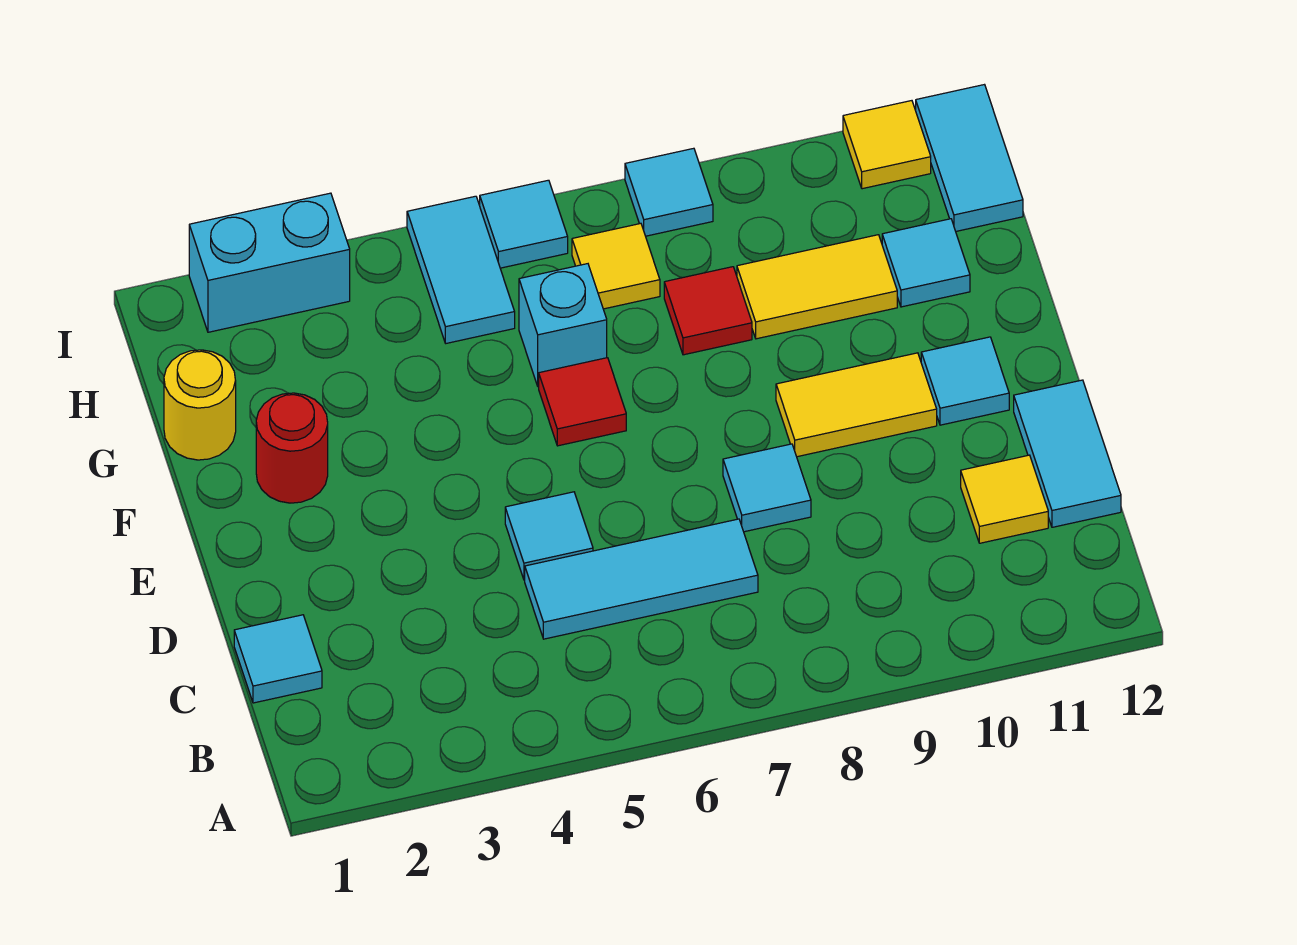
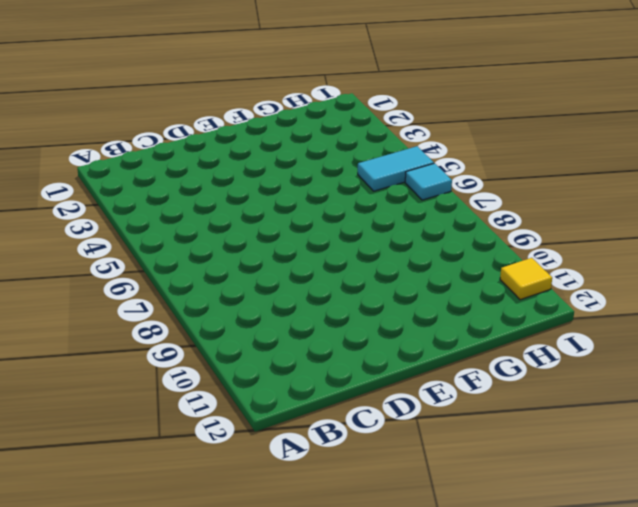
none -> cyan 1x1 tile [234,615,322,703]
none -> cyan 1x3 tile [525,519,758,639]
none -> yellow 1x1 tile [961,455,1048,543]

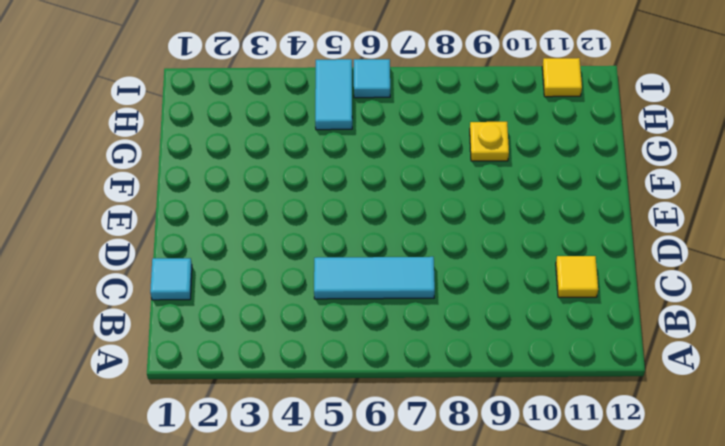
yellow 1x1 plate [470,122,509,161] -> yellow 1x2 tile [737,235,897,339]
none -> cyan 1x2 tile [1014,380,1121,527]
none -> cyan 1x1 tile [505,492,593,580]
none -> cyan 1x1 tile [723,444,811,532]

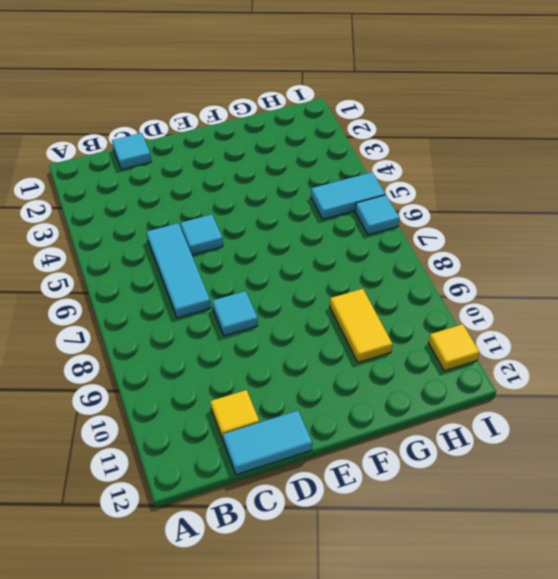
none -> yellow 1x2 tile [776,353,937,457]
none -> cyan 1x1 tile [921,337,1009,425]
none -> red 1x1 round brick [256,393,328,503]

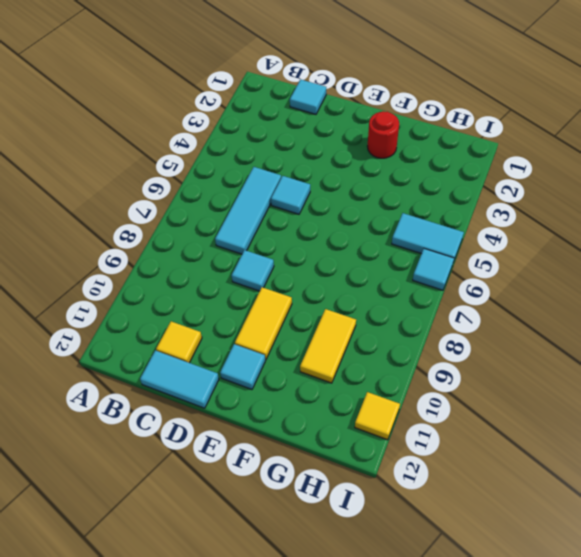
none -> red 1x1 tile [539,358,626,446]
none -> yellow 1x1 round brick [164,350,236,460]
none -> cyan 1x1 brick [519,264,607,387]

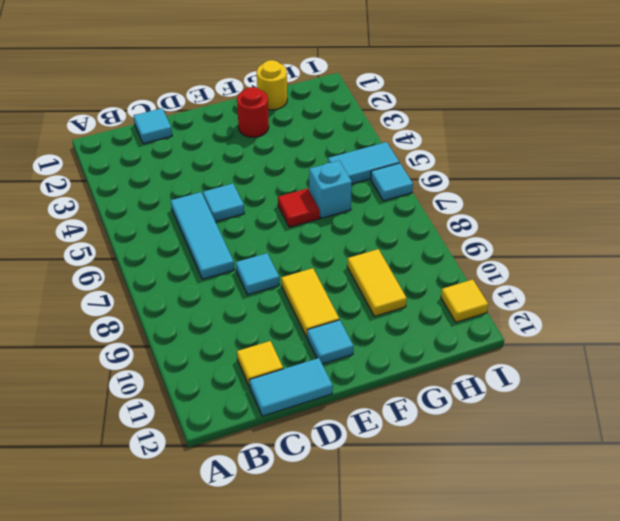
none -> red 1x1 tile [664,267,752,355]
none -> cyan 1x1 tile [882,219,970,307]
none -> yellow 1x1 tile [572,223,660,309]

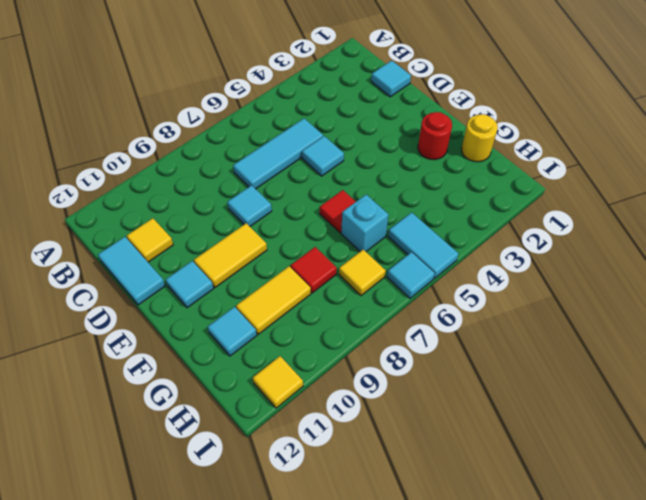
none -> cyan 1x2 tile [916,85,1023,231]
none -> cyan 1x2 brick [189,193,350,332]
none -> cyan 1x1 tile [625,148,713,236]

